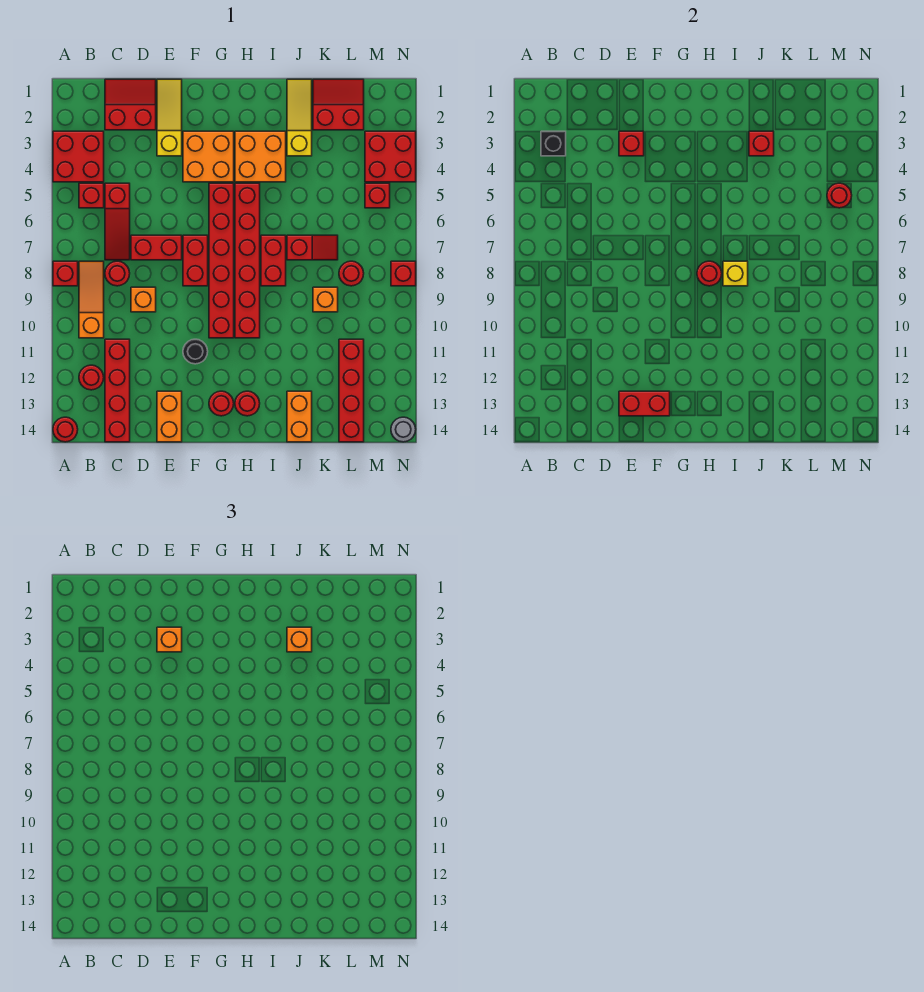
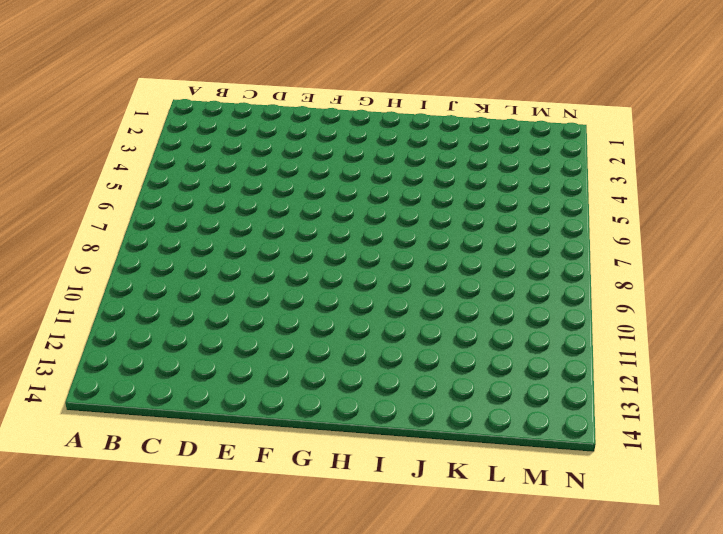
none -> red 2x2 brick [53,131,104,182]
none -> red 1x1 brick [53,261,78,286]
none -> red 1x1 round brick [53,417,78,442]
none -> red 1x1 brick [79,183,104,208]

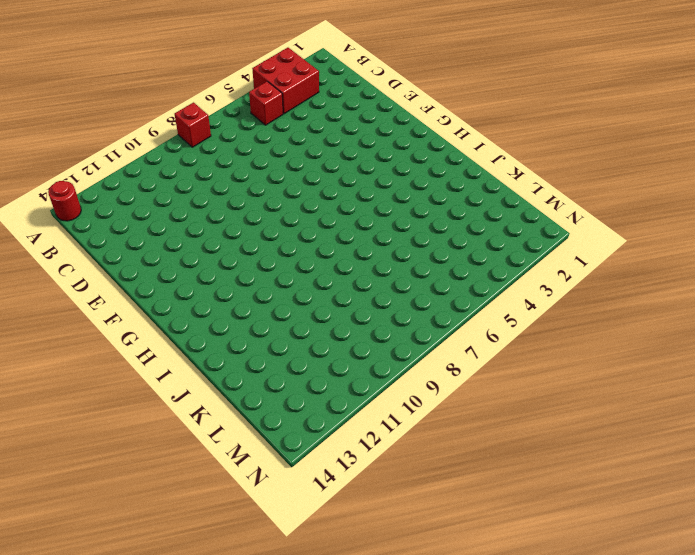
none -> orange 1x3 slope [79,261,104,338]
none -> red 1x1 round brick [79,365,104,390]
none -> red 2x2 slope [105,79,156,130]
none -> red 1x3 slope [105,183,130,260]

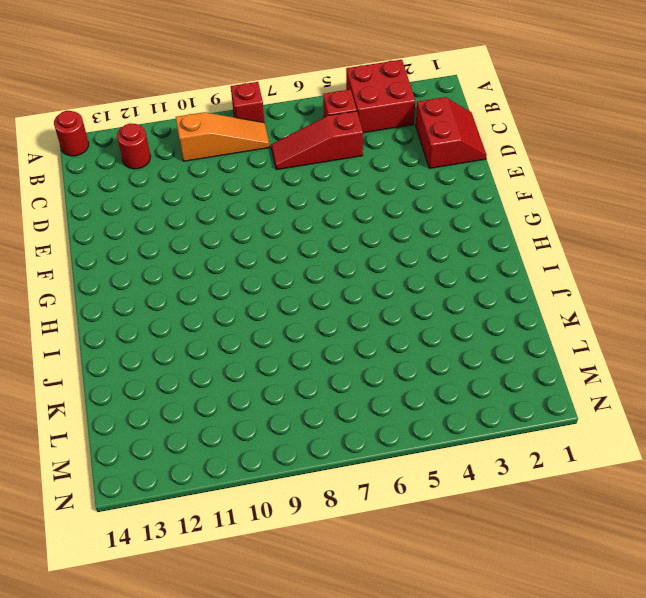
none -> red 1x1 round brick [105,261,130,286]
none -> red 1x4 brick [105,339,130,442]
none -> red 1x2 brick [131,235,182,260]
none -> orange 1x1 brick [131,287,156,312]

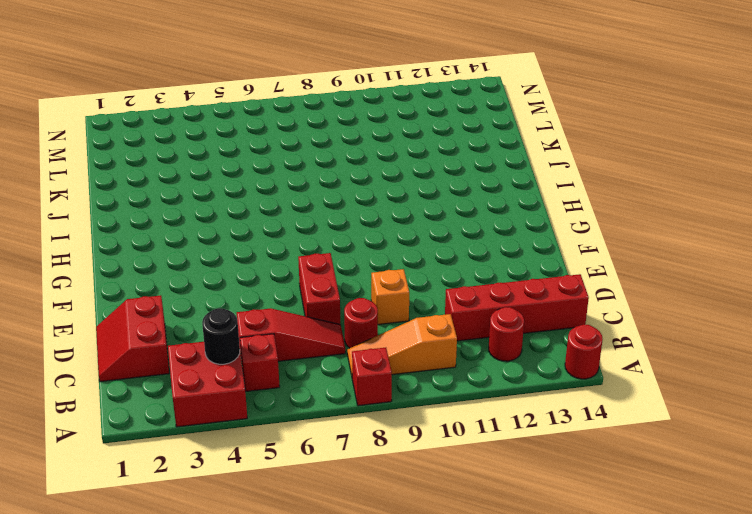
black 1x1 round brick [202,308,240,364] -> black 1x1 round brick moved to [183,339,208,364]
none -> yellow 1x3 slope [157,79,182,156]
none -> orange 1x2 brick [157,391,182,442]
none -> orange 2x2 brick [183,131,234,182]
none -> red 1x2 brick [183,235,208,286]

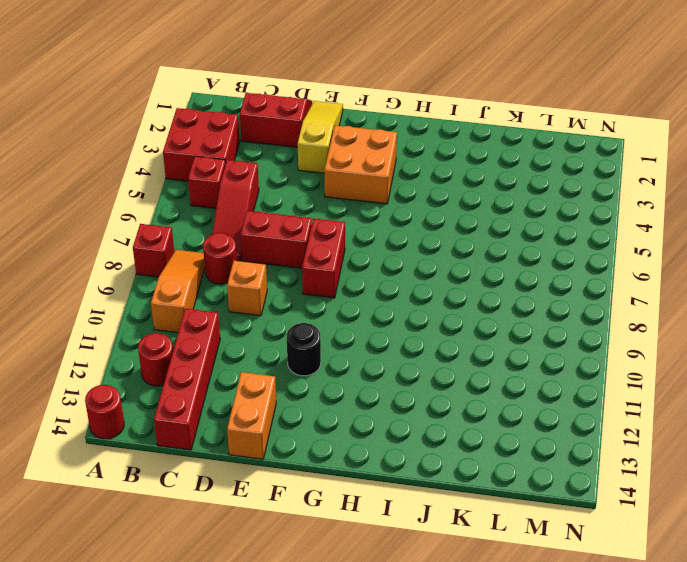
none -> red 1x6 brick [209,183,234,338]
none -> red 1x1 round brick [209,391,234,416]
none -> orange 2x2 brick [235,131,286,182]
none -> red 1x6 brick [235,183,260,338]

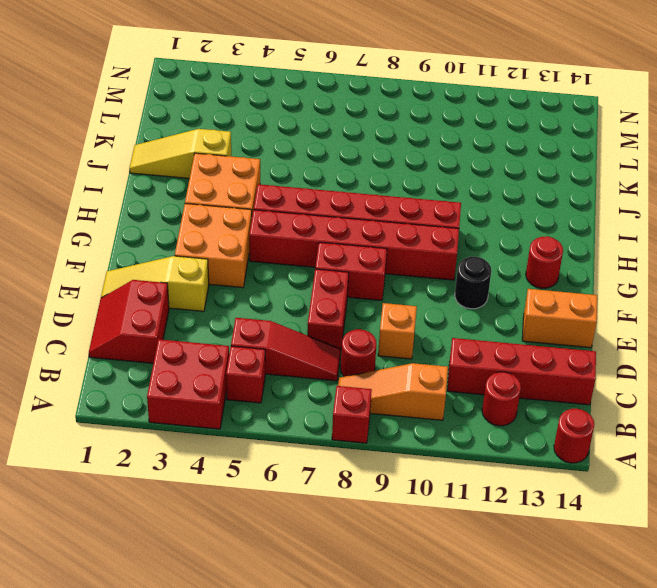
none -> red 1x1 round brick [235,391,260,416]
none -> red 1x2 brick [261,235,286,286]
none -> red 1x2 slope [287,235,338,260]
none -> orange 1x2 brick [287,391,312,442]

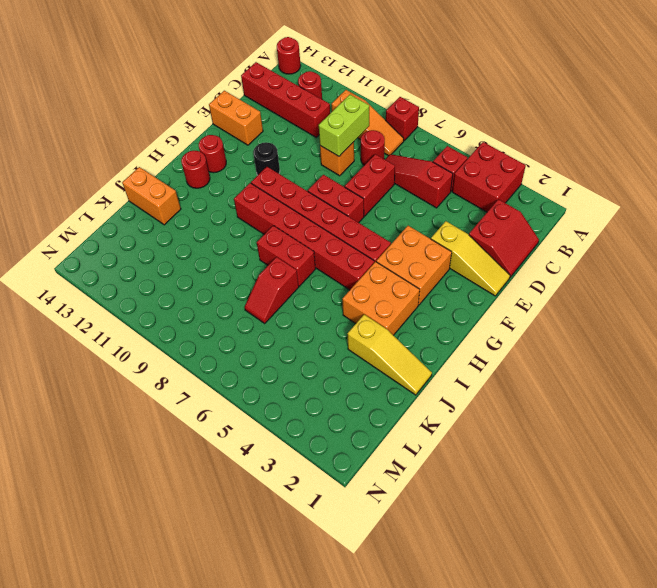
lime 1x2 brick [319,95,369,156] -> none
none -> red 2x2 slope [313,79,364,130]
none -> orange 1x1 brick [313,287,338,312]
none -> red 1x1 round brick [339,261,364,286]
none -> red 1x4 brick [339,339,364,442]

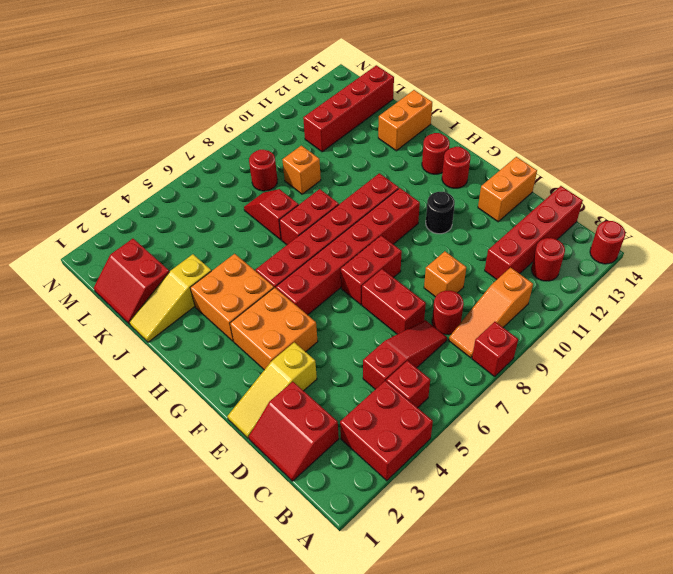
none -> red 2x2 brick [365,131,416,182]
none -> red 1x1 brick [365,183,390,208]
none -> red 1x1 brick [391,261,416,286]
none -> grey 1x1 round brick [391,417,416,442]

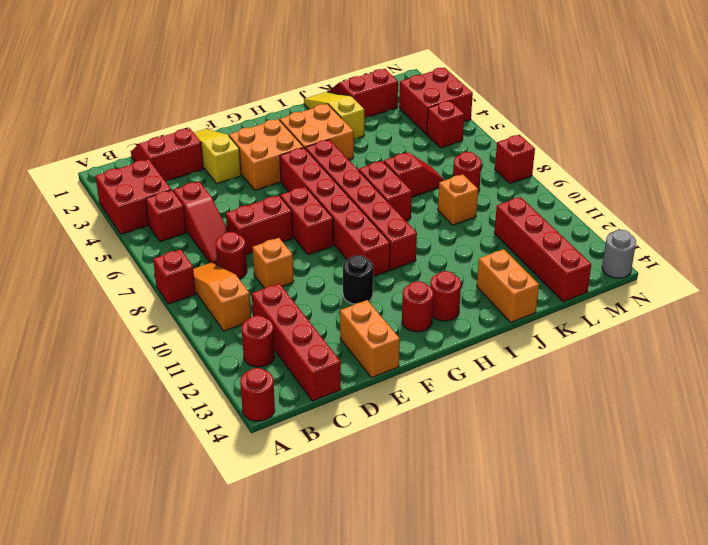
none -> black 1x1 brick [541,131,566,156]
none -> red 1x1 brick [619,131,644,156]
none -> red 1x2 brick [619,391,670,416]
none -> red 1x1 round brick [697,261,722,286]

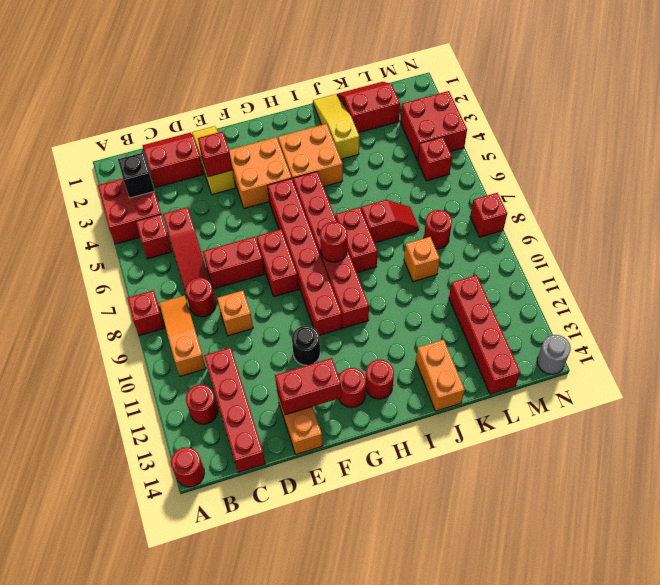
none -> yellow 1x1 brick [723,261,748,286]
none -> red 1x1 brick [749,131,774,156]
none -> red 1x1 round brick [827,183,852,208]
none -> orange 1x1 brick [157,627,182,652]

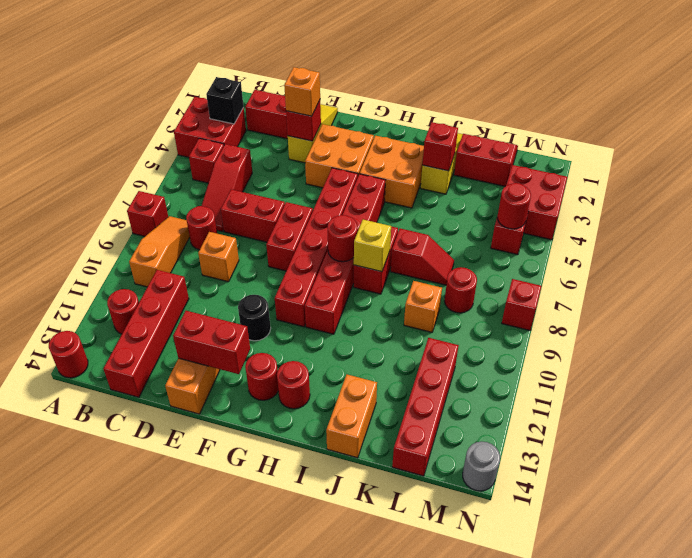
none -> orange 1x1 brick [287,627,312,652]

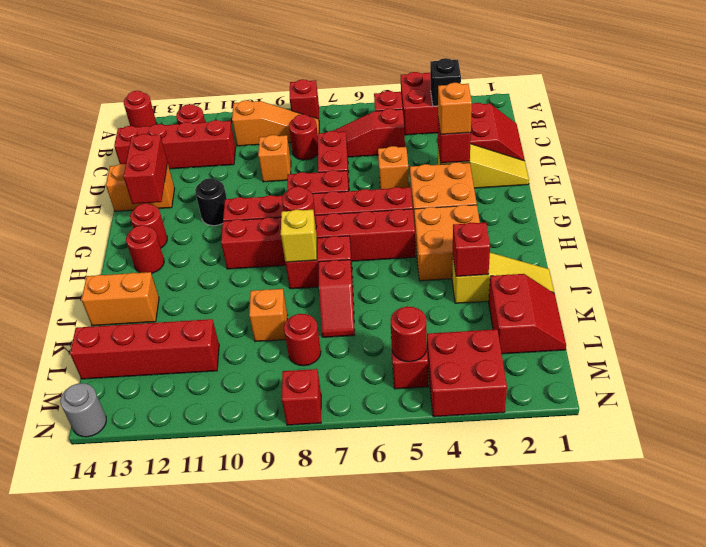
orange 1x1 brick [378,146,409,189] -> orange 1x1 brick moved to [287,627,312,652]

